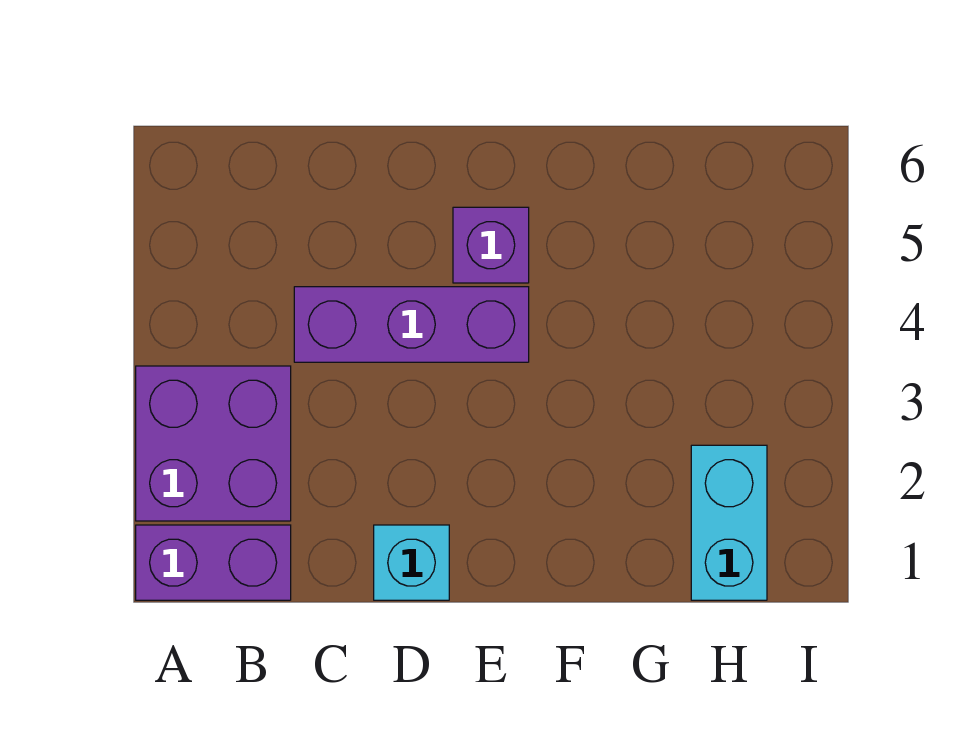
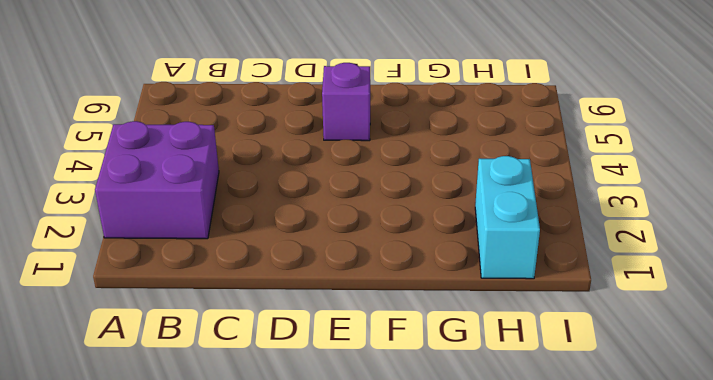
none -> purple 1x2 brick [136,525,291,600]
none -> purple 1x3 brick [294,287,529,362]

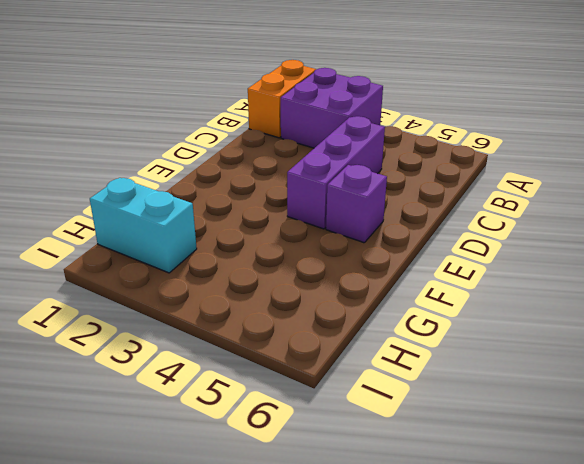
orange 1x2 brick [248,60,316,138] -> purple 1x2 brick [136,525,291,600]
none -> cyan 1x1 brick [374,525,449,600]

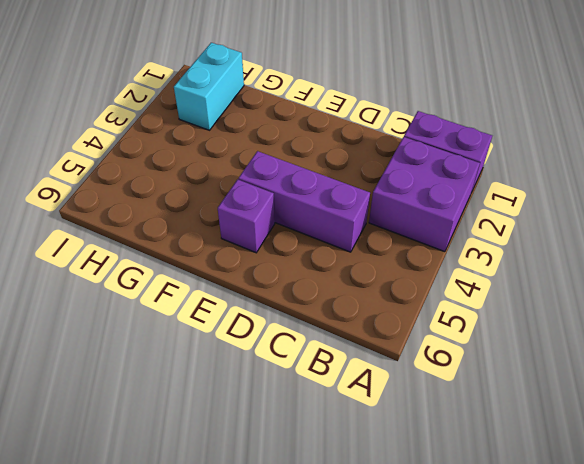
none -> cyan 1x1 brick [374,525,449,600]

